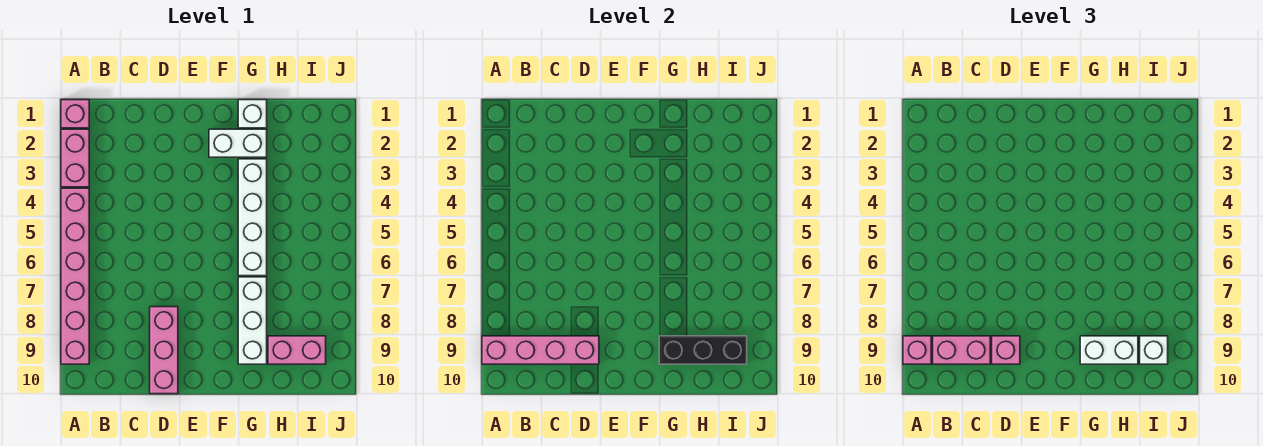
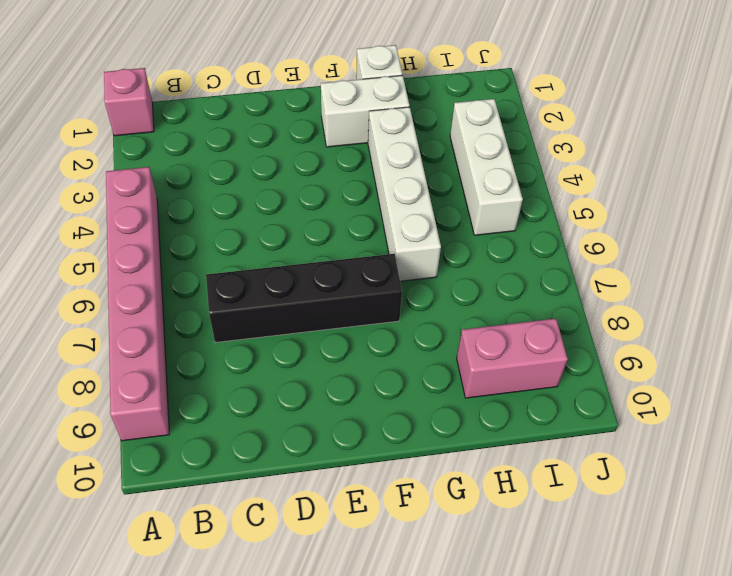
black 1x4 brick [206,254,402,343] -> none
white 1x3 brick [450,99,523,235] -> white 1x3 brick moved to [238,277,267,364]
none -> pink 1x2 brick [61,129,89,187]
none -> pink 1x3 brick [150,307,178,394]
none -> pink 1x4 brick [482,336,599,364]

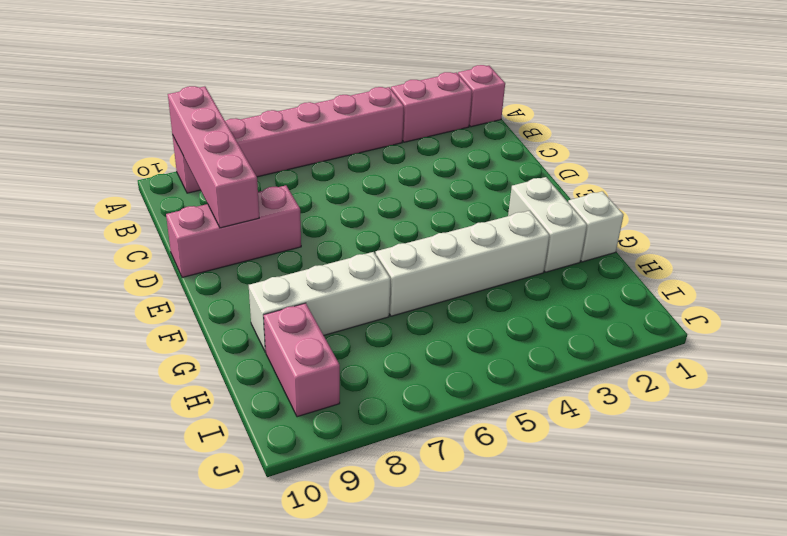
none -> black 1x3 brick [659,336,747,364]
none -> pink 1x1 brick [903,336,931,364]
none -> pink 1x2 brick [933,336,990,364]

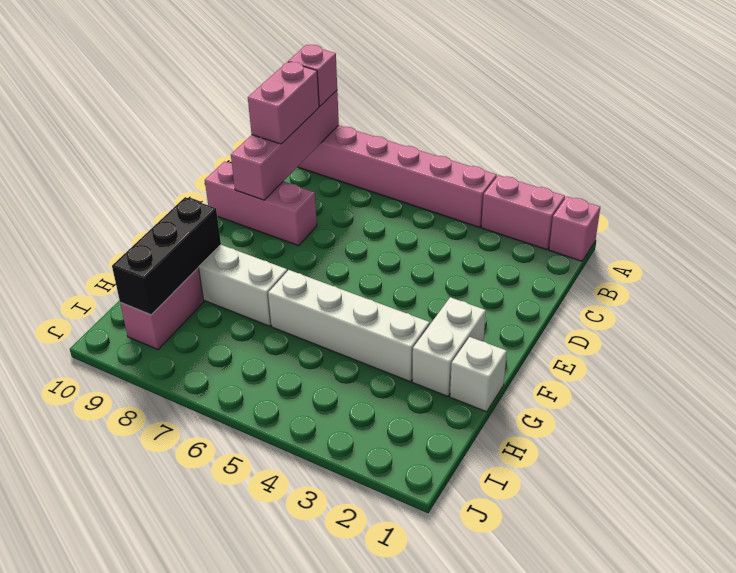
none -> pink 1x1 brick [992,336,1020,364]
none -> white 1x2 brick [1080,336,1138,364]
none -> white 1x1 brick [1140,336,1168,364]

